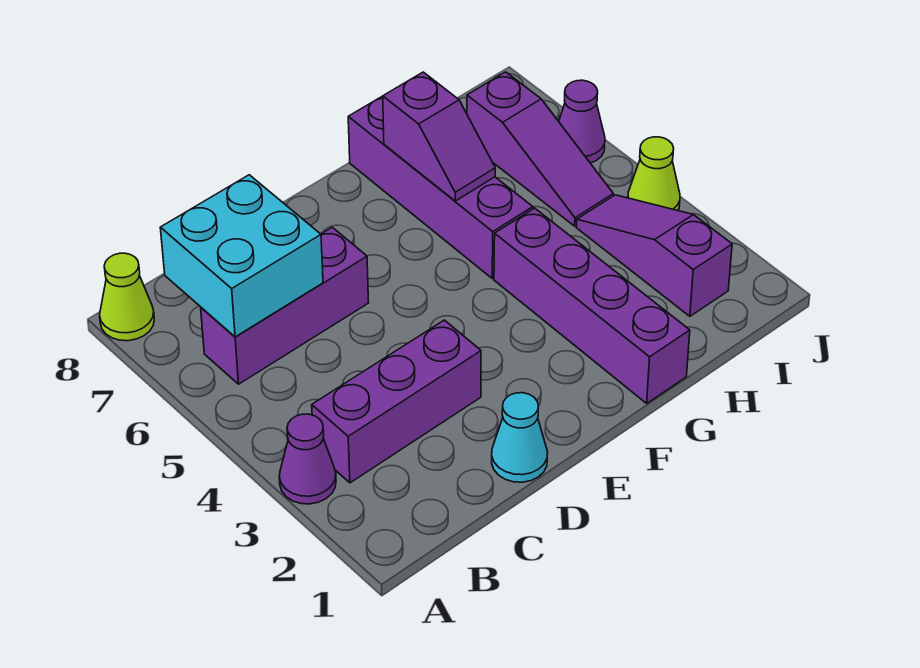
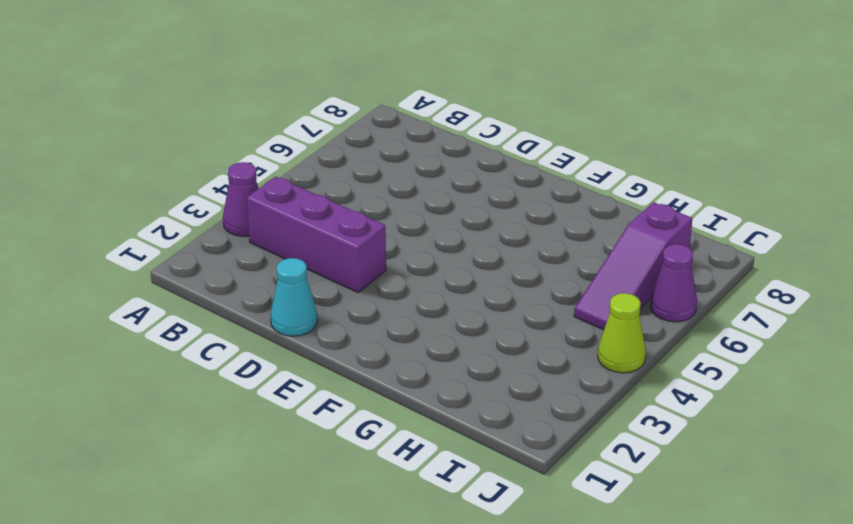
none -> lime 1x1 cone [100,253,154,341]
none -> purple 1x3 brick [201,227,369,384]
none -> purple 1x4 brick [494,208,690,403]

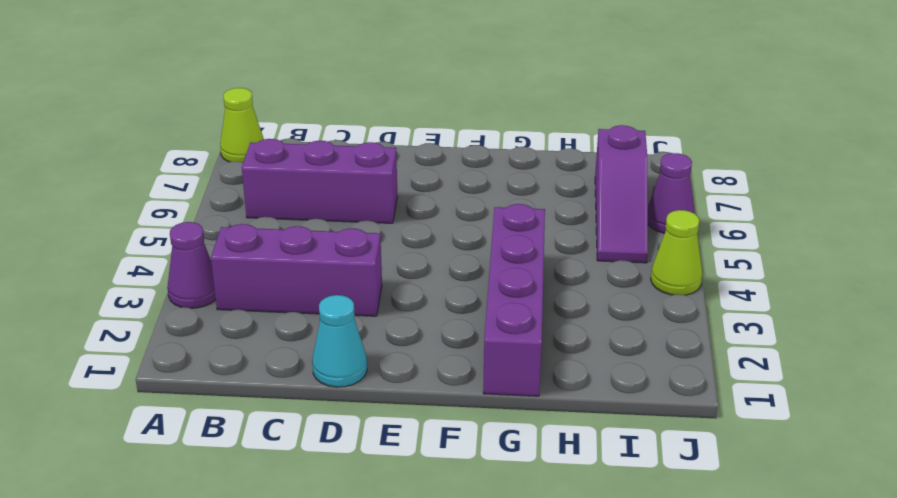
none -> purple 1x4 brick [348,96,533,278]
none -> purple 1x3 slope [576,195,732,316]
none -> cyan 2x2 brick [160,175,323,337]

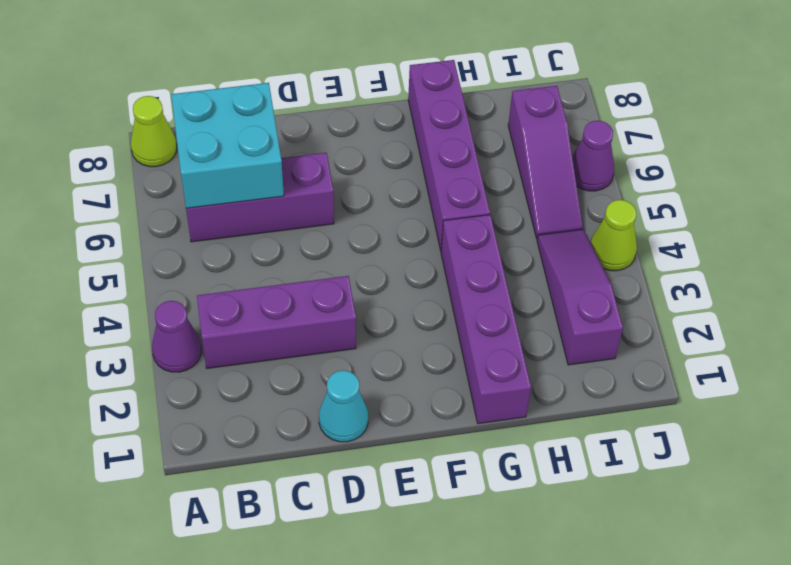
none -> purple 1x2 slope [383,72,495,201]

